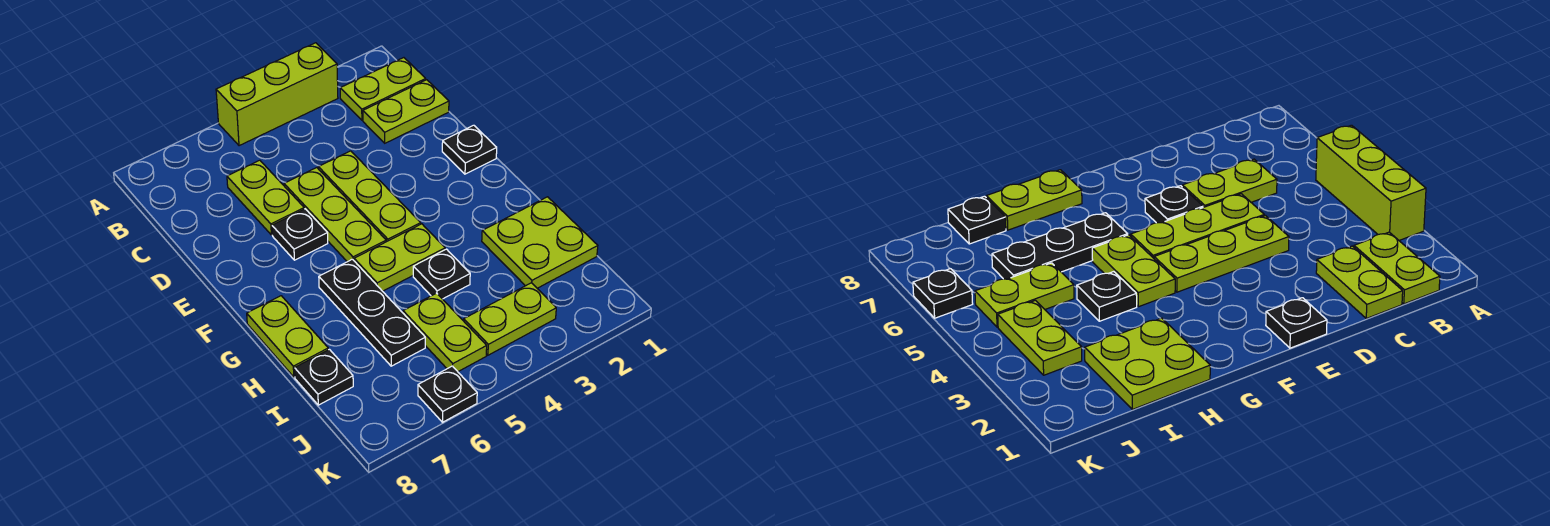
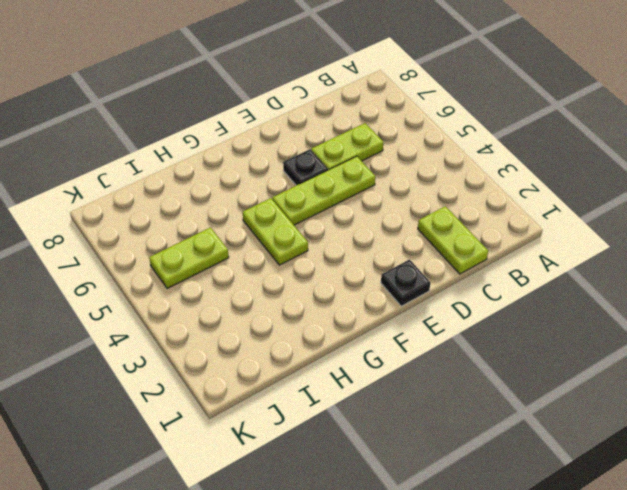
none -> lime 1x3 brick [216,43,338,146]
none -> lime 1x2 plate [340,58,426,120]
none -> lime 1x3 plate [318,151,421,242]

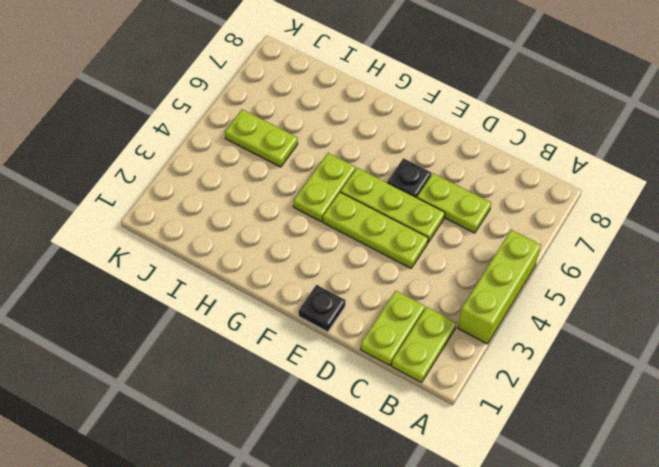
none -> black 1x3 plate [319,259,425,366]
none -> lime 1x2 plate [247,296,328,377]
none -> lime 2x2 plate [482,197,598,288]

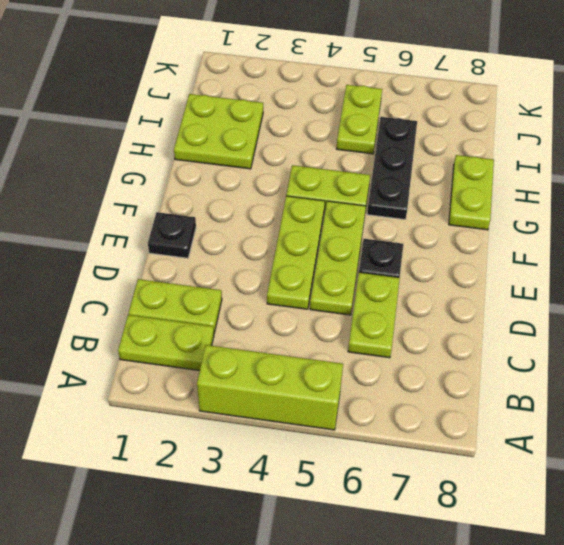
none -> black 1x1 plate [413,249,470,299]
none -> black 1x1 plate [295,349,353,405]
none -> lime 1x2 plate [464,283,556,355]

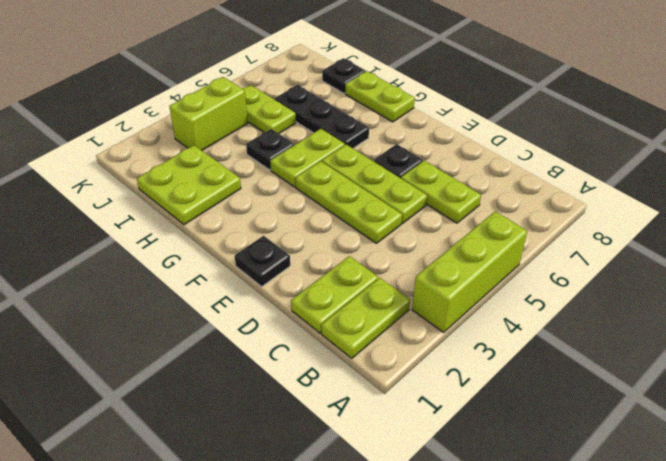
lime 1x2 brick [169,77,248,150] -> lime 1x2 plate [464,283,556,355]
none -> black 1x1 plate [418,366,477,422]

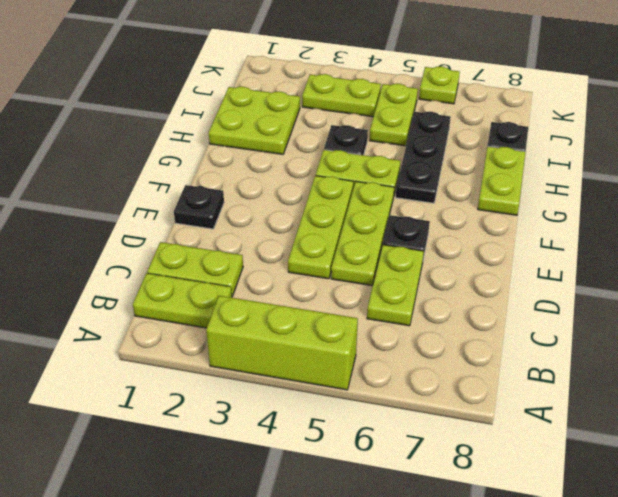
lime 1x1 plate [419,67,460,104] -> black 1x1 plate [418,366,477,422]

